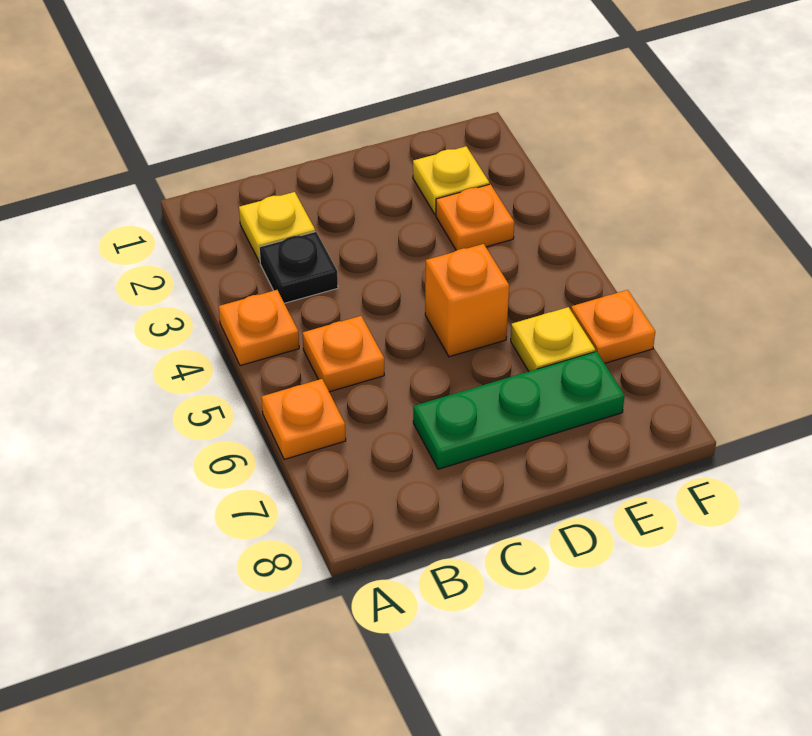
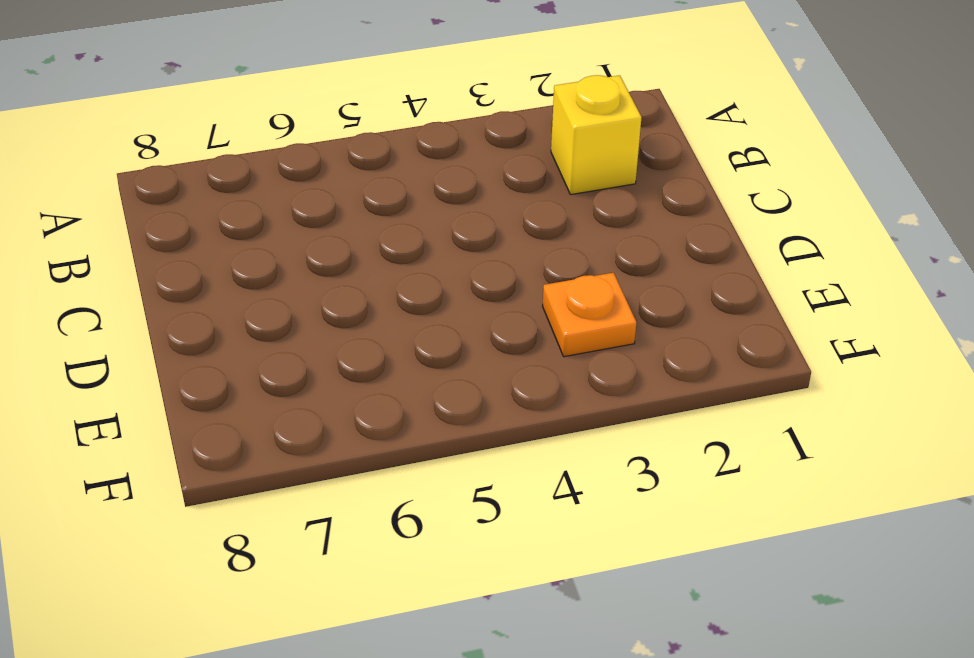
yellow 1x1 brick [551,75,642,195] -> yellow 1x1 plate [239,192,315,262]
none -> orange 1x1 plate [219,290,299,366]
none -> orange 1x1 plate [261,379,346,459]

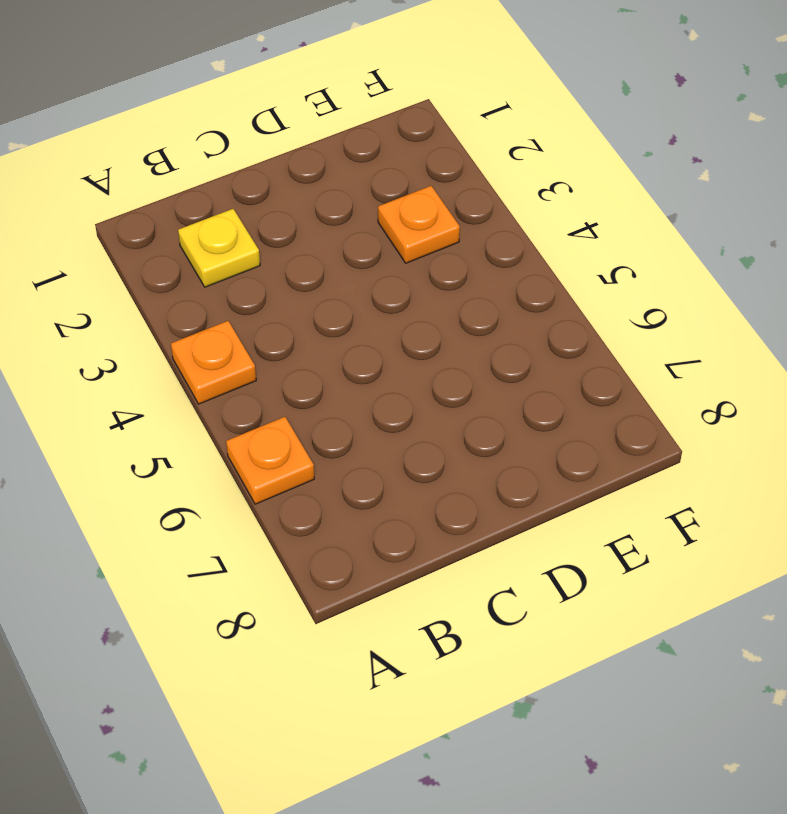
none -> black 1x1 plate [259,232,338,303]
none -> orange 1x1 plate [303,316,384,392]

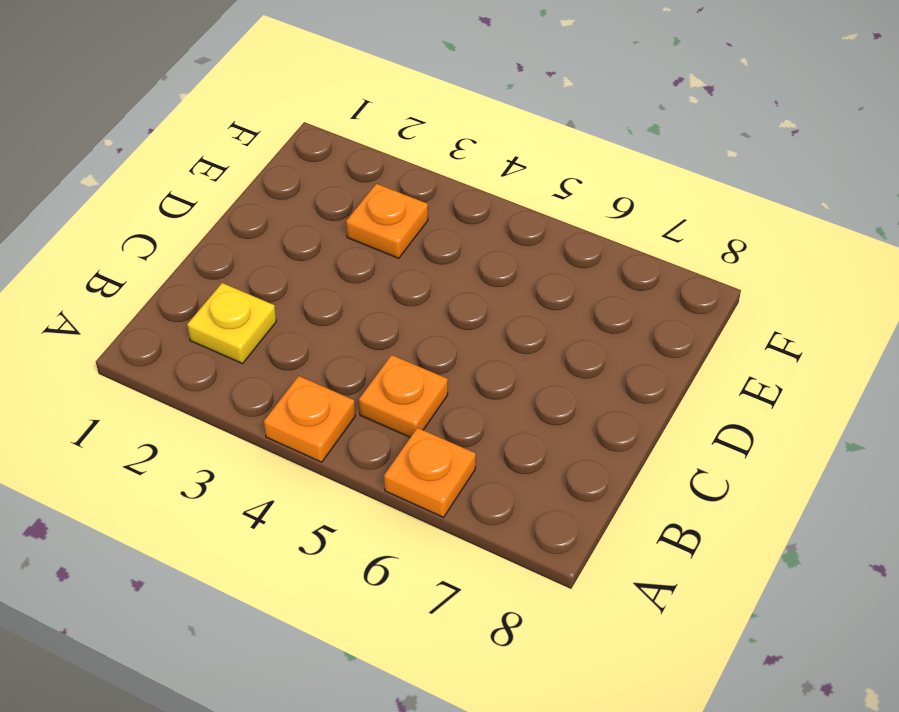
none -> black 1x1 plate [259,232,338,303]
none -> green 1x3 plate [413,351,625,469]

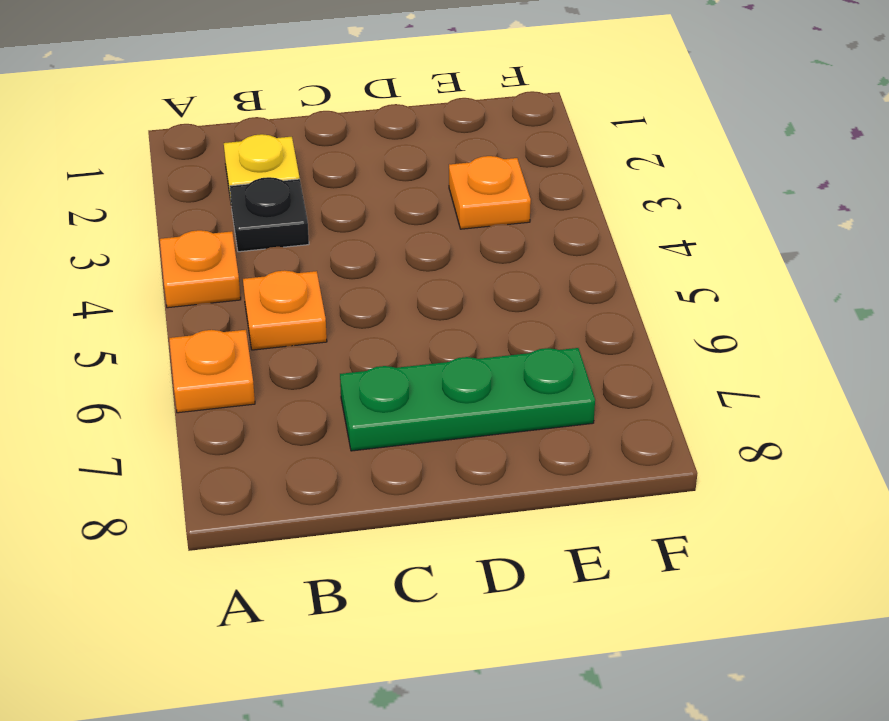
none -> orange 1x1 brick [425,244,509,357]
none -> yellow 1x1 plate [413,146,489,215]

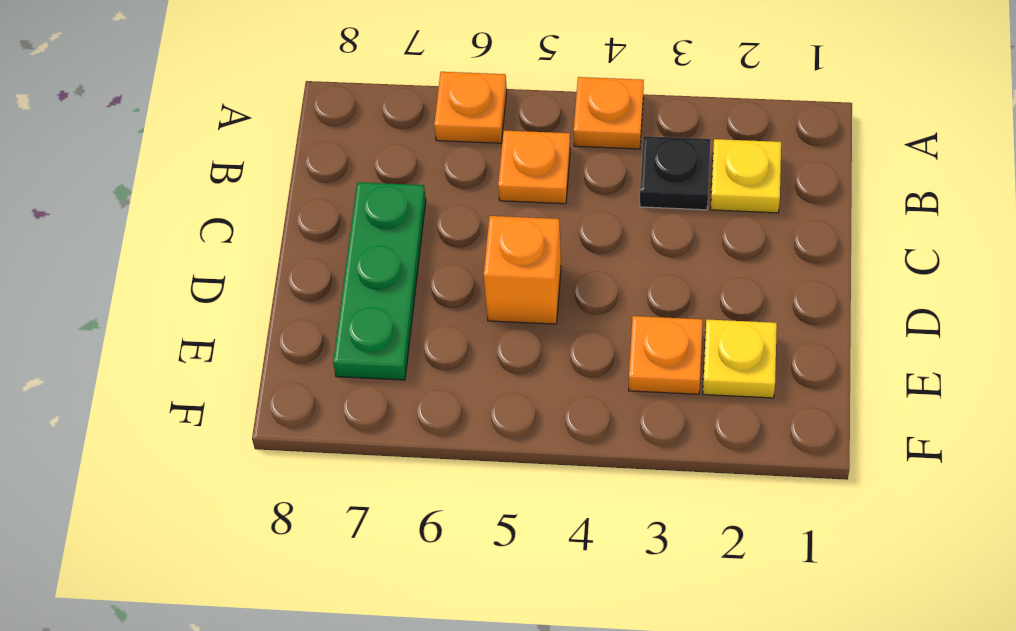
none -> yellow 1x1 plate [511,307,595,371]
none -> orange 1x1 plate [571,290,655,363]

